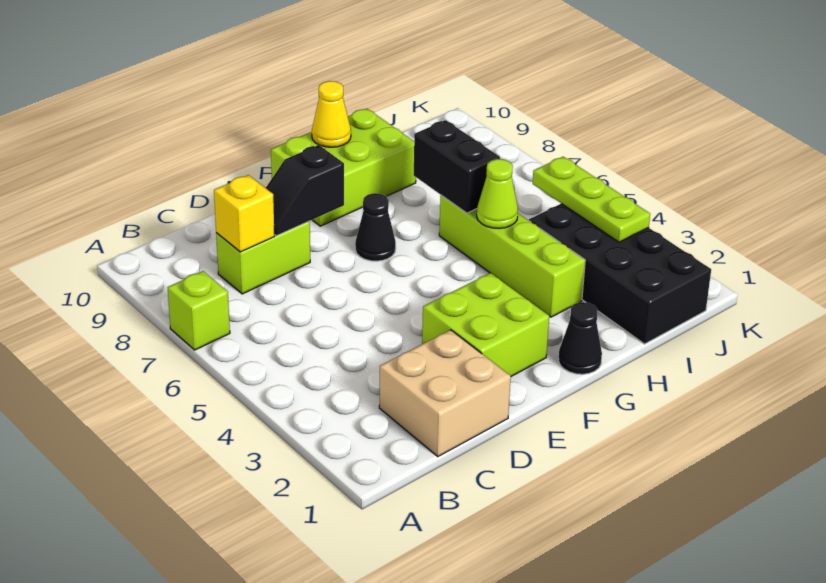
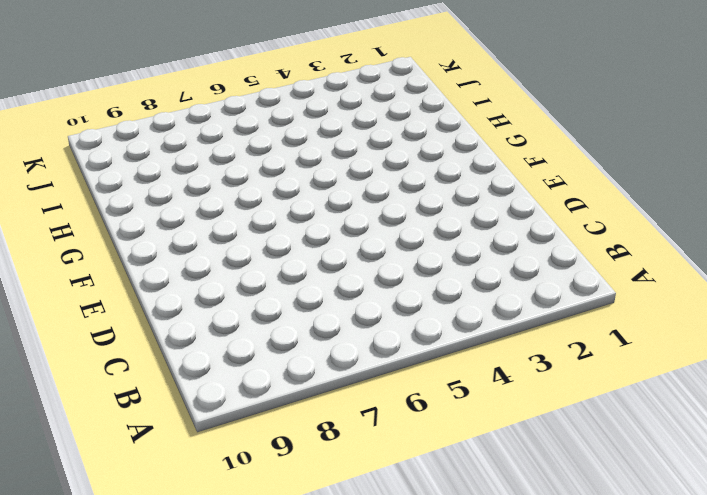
none -> lime 1x1 brick [168,271,230,350]
none -> tan 2x2 brick [379,330,511,457]
none -> lime 1x2 brick [216,221,310,294]

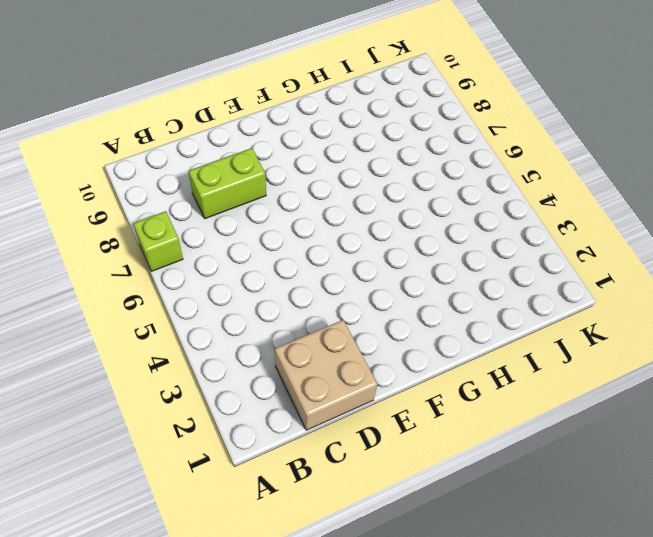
none -> lime 2x2 brick [422,273,549,376]
none -> black 1x1 cone [355,193,396,261]
none -> lime 2x3 brick [271,109,416,226]

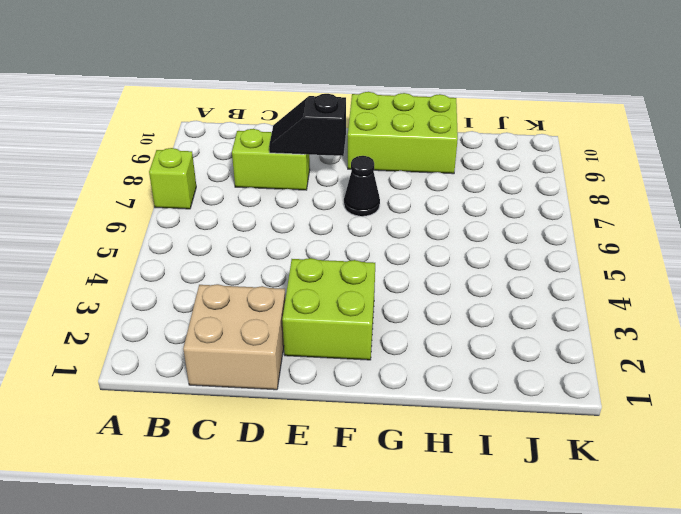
none -> black 1x1 cone [558,302,602,374]
none -> lime 1x4 brick [439,195,585,317]
none -> black 2x4 brick [529,204,711,344]

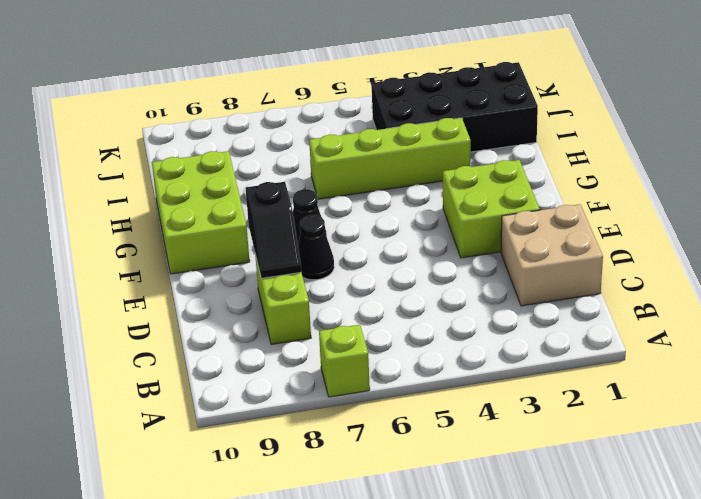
black 1x1 cone [298,215,334,280] -> black 1x1 cone moved to [558,302,602,374]
none -> yellow 1x1 brick [214,175,275,252]
none -> yellow 1x1 cone [312,81,351,147]
none -> lime 1x1 cone [477,159,518,228]

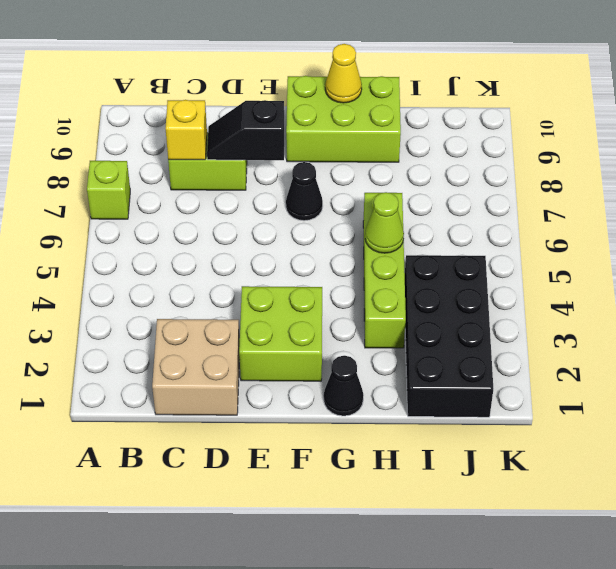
none -> black 1x2 brick [414,120,500,213]
none -> lime 1x3 plate [533,157,650,242]

